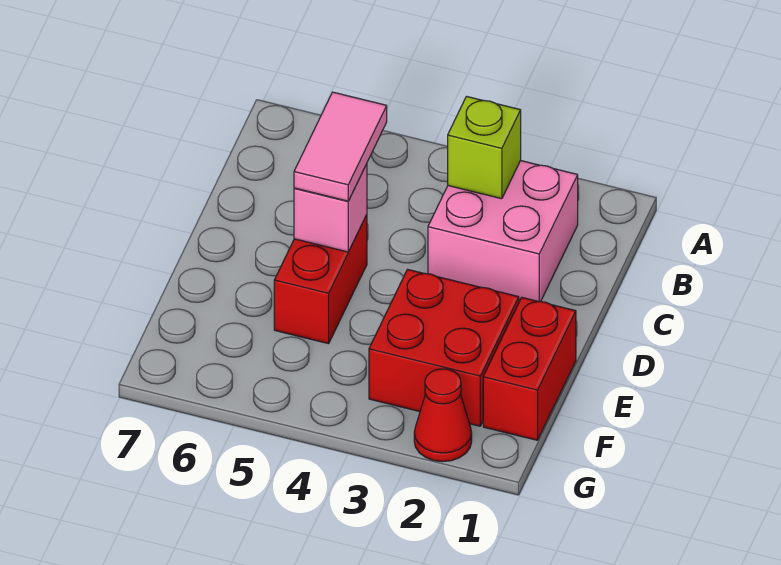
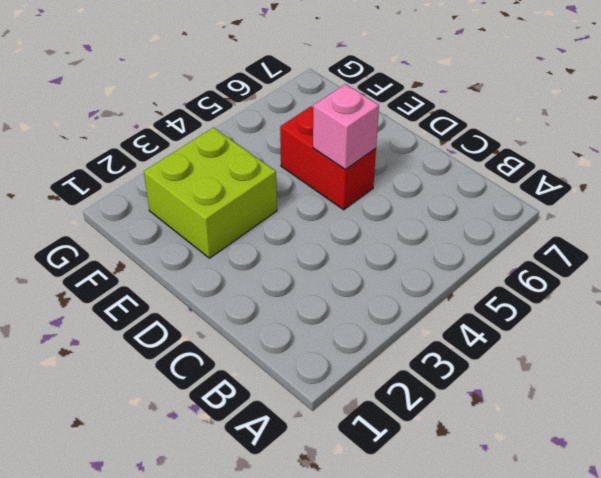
lime 2x2 brick [144,128,277,258] -> red 2x2 brick [369,269,519,426]
none -> pink 2x2 brick [428,161,578,302]
none -> red 1x2 brick [483,298,576,440]

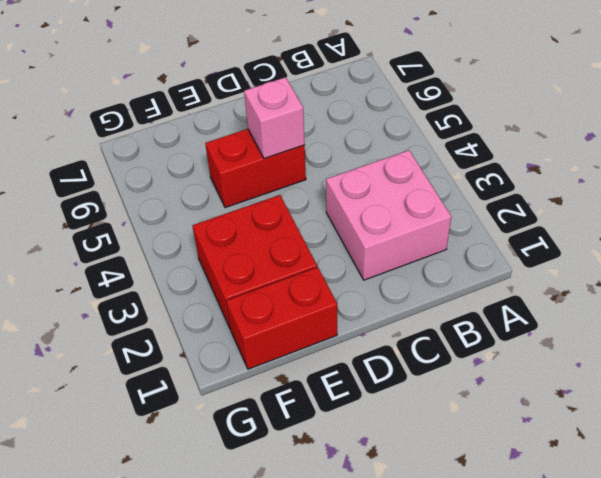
none -> red 1x1 cone [414,369,472,462]
none -> lime 1x1 brick [448,96,521,199]

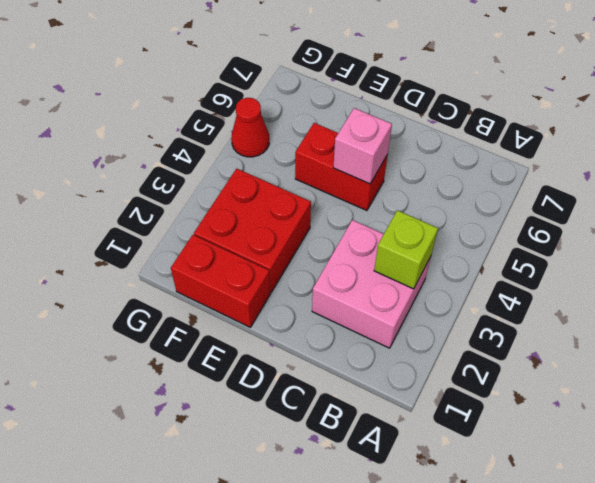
red 1x1 cone [231,98,269,157] -> red 1x1 cone moved to [414,369,472,462]
none -> pink 1x2 tile [294,92,387,201]

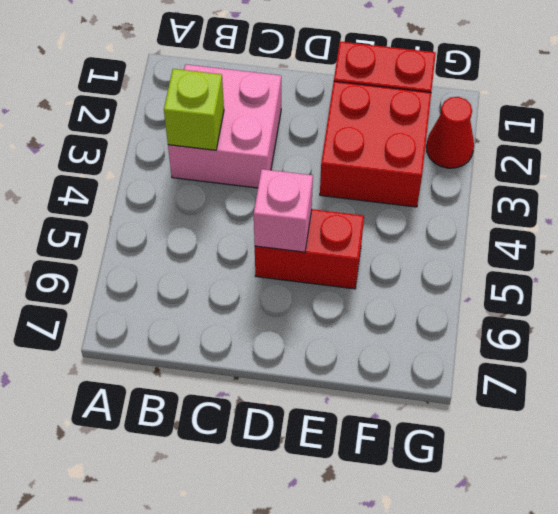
none -> pink 1x2 tile [294,92,387,201]

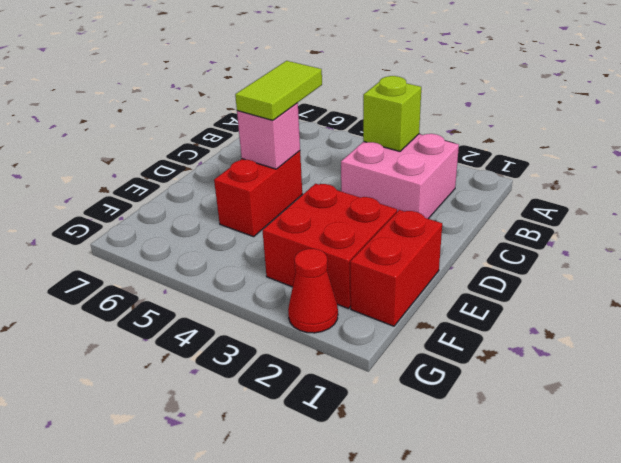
lime 1x2 tile [235,61,322,120] -> pink 1x2 tile [294,92,387,201]

